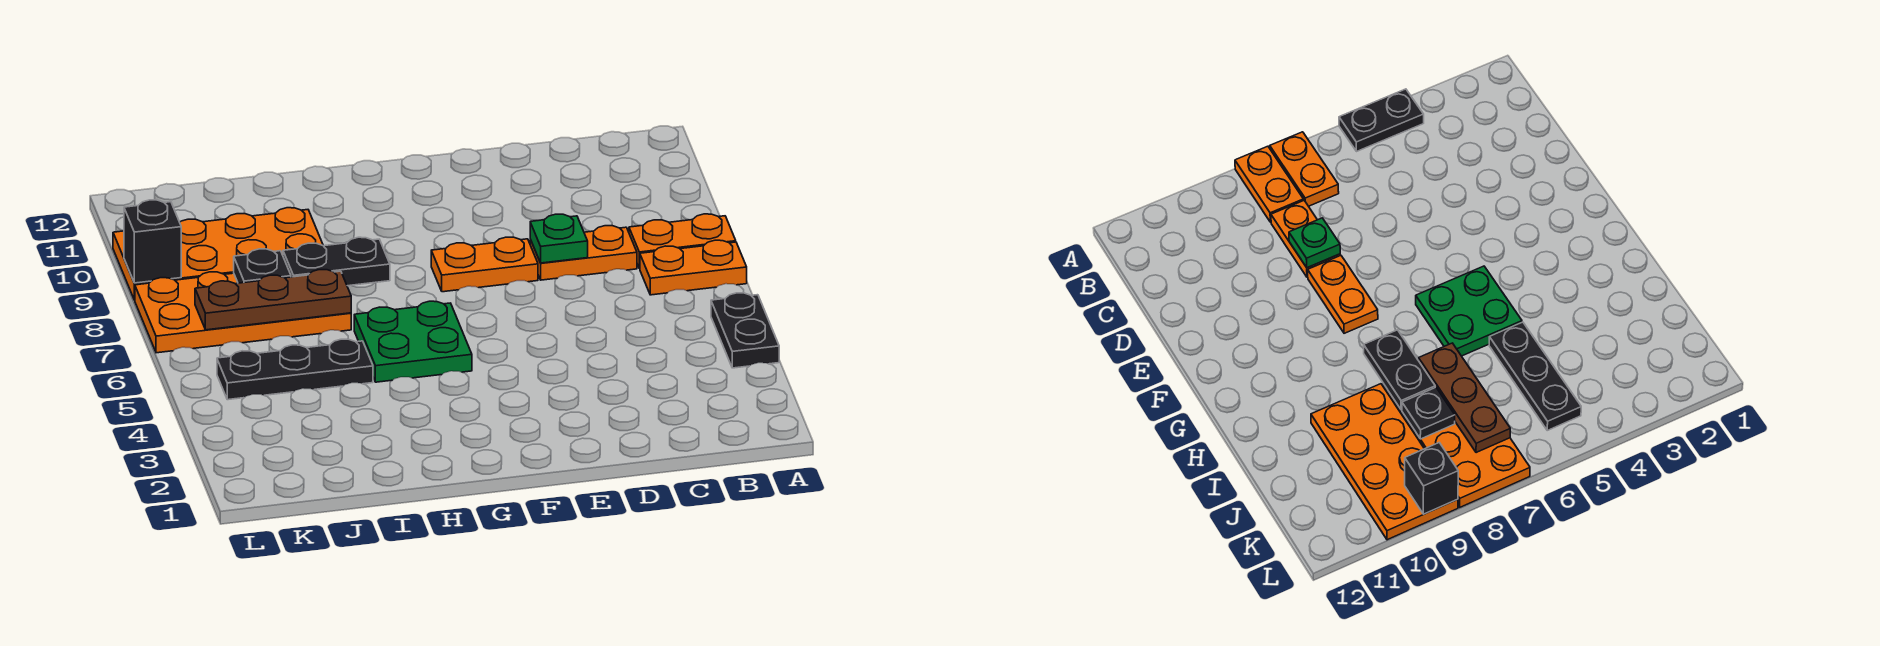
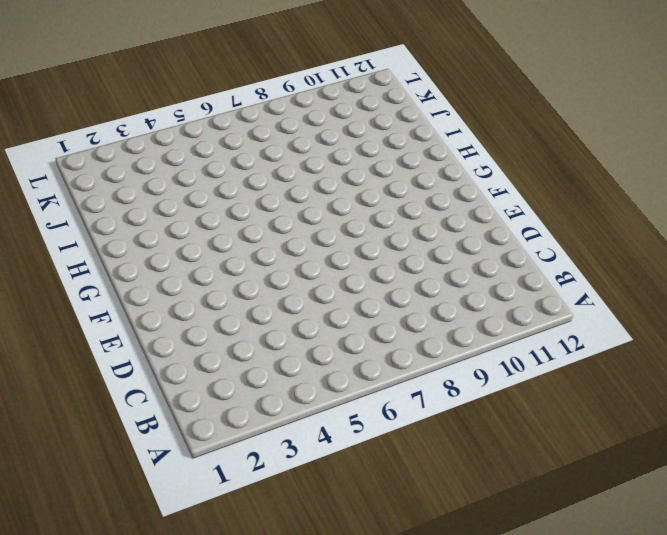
none -> black 1x2 plate [711,293,779,368]
none -> orange 1x2 plate [640,240,747,295]
none -> orange 1x2 plate [629,214,736,269]

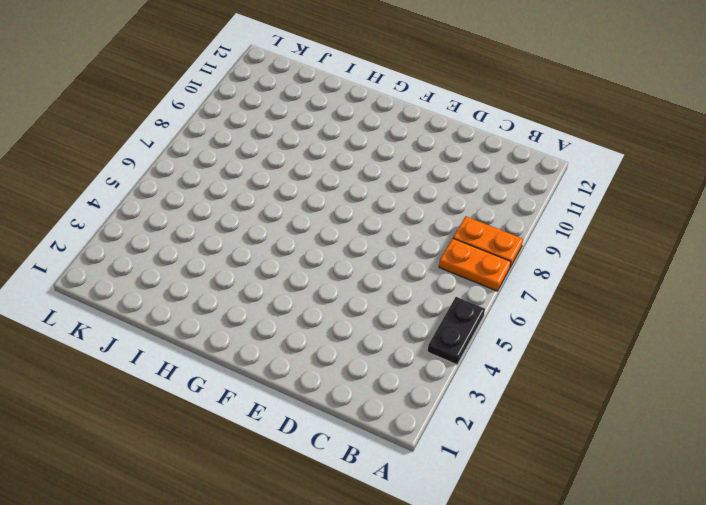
none -> orange 1x2 plate [530,226,637,280]
none -> orange 1x2 plate [431,237,538,292]
none -> green 2x2 plate [354,301,472,382]

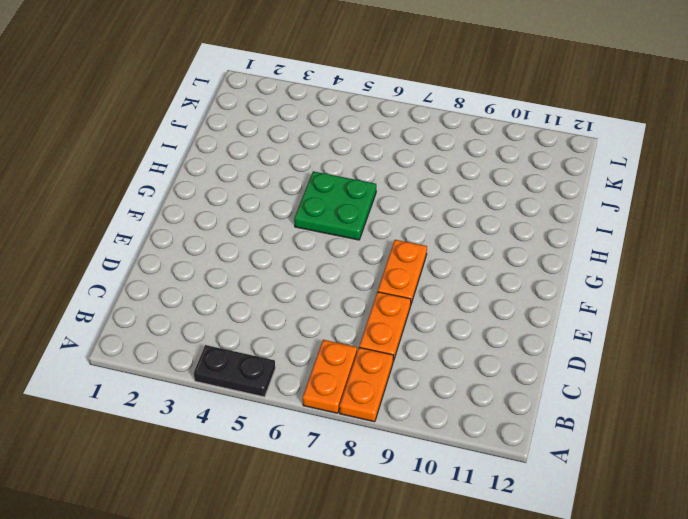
none -> black 1x3 plate [217,339,373,400]
none -> orange 2x4 plate [135,272,351,353]
none -> orange 2x4 plate [113,208,323,300]

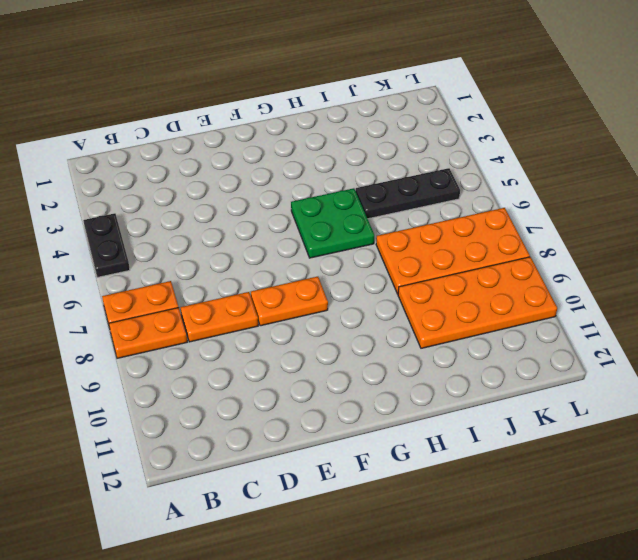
none -> green 1x1 plate [530,214,588,263]
none -> black 1x2 plate [283,237,390,286]
none -> brown 1x3 plate [195,270,351,330]

